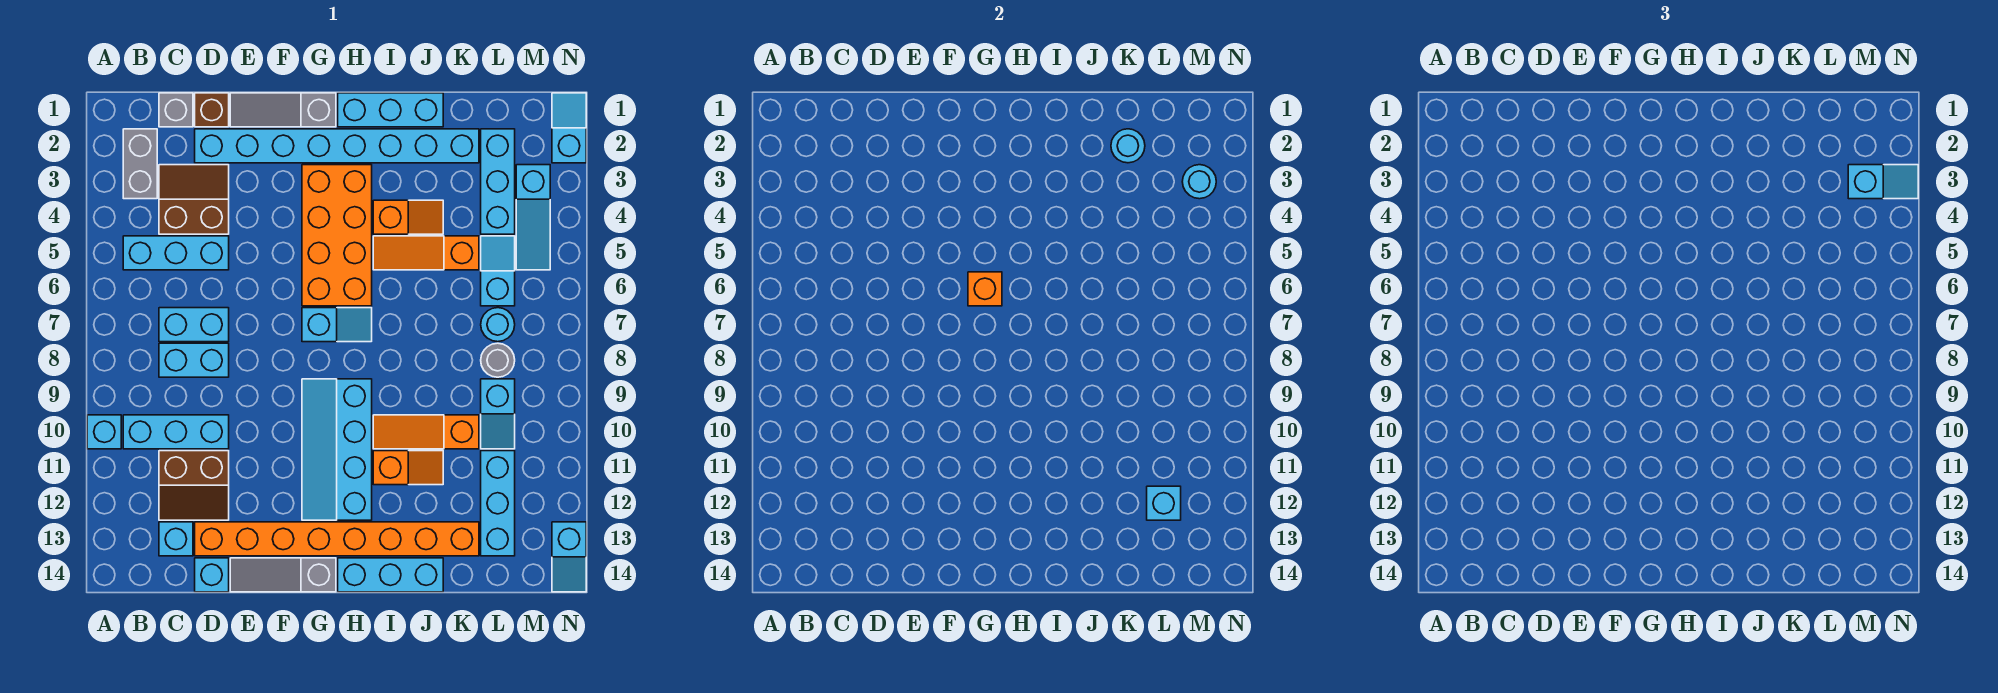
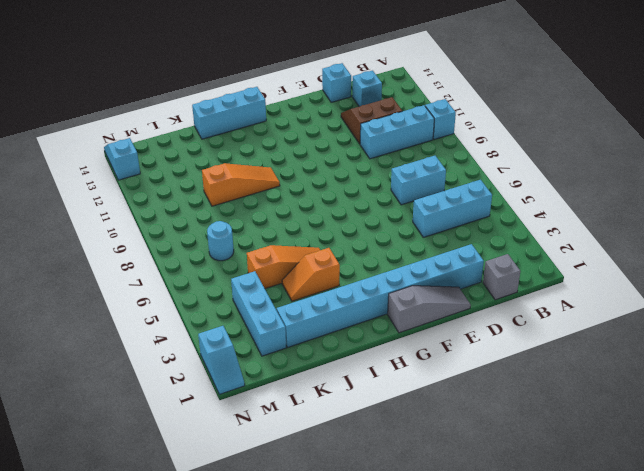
none -> grey 1x2 brick [123,129,157,199]
none -> brown 2x2 slope [159,165,229,234]
none -> cyan 1x2 brick [159,343,229,377]
none -> brown 1x1 brick [195,93,229,127]

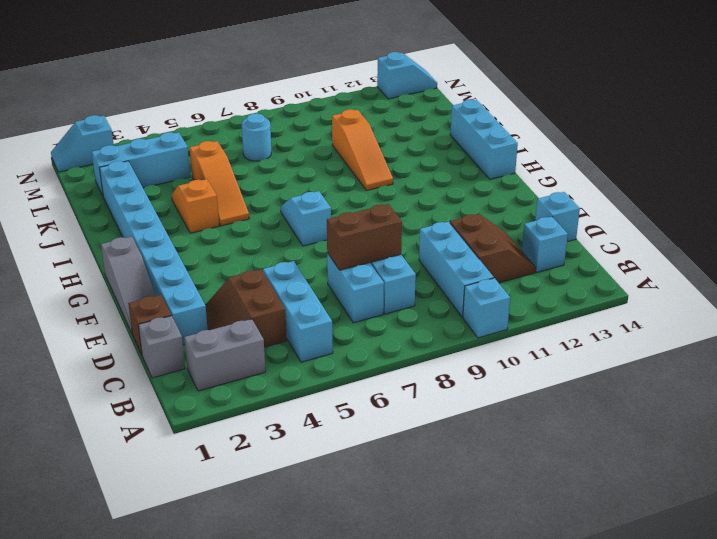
brown 1x2 brick [327,204,402,270] -> none
none -> orange 1x8 brick [195,522,479,556]
none -> grey 1x3 slope [230,558,336,592]
none -> orange 2x4 brick [302,165,372,306]
none -> cyan 2x4 slope [302,379,372,520]

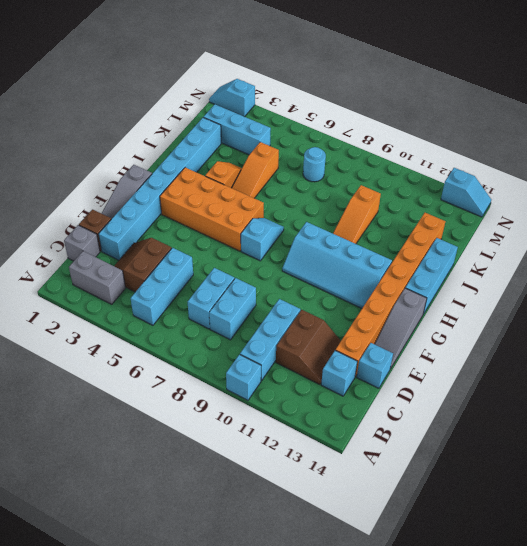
none -> cyan 1x3 brick [338,93,443,127]
none -> orange 1x2 slope [373,451,443,485]
none -> cyan 1x2 slope [481,236,515,306]
none -> grey 1x1 round brick [481,343,515,377]

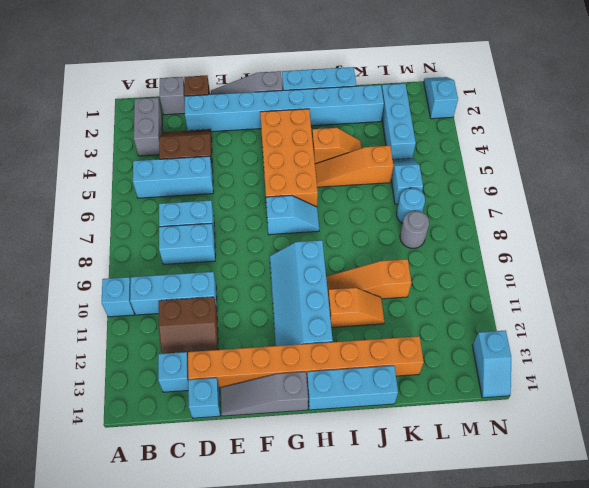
none -> cyan 1x2 slope [481,379,515,449]
none -> cyan 1x3 brick [481,451,515,556]
none -> cyan 1x3 slope [516,165,550,270]
none -> orange 1x1 brick [968,272,1002,306]

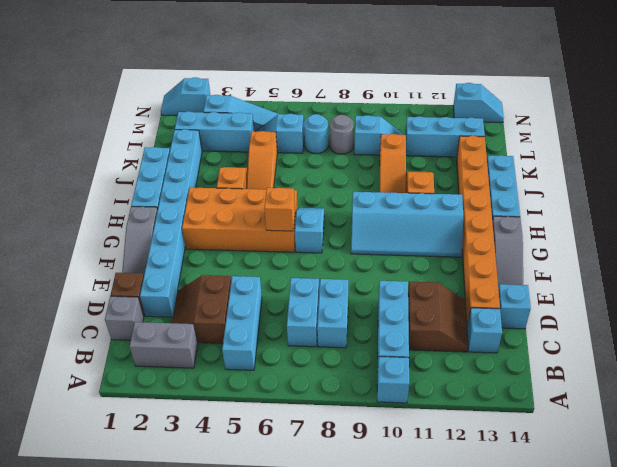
none -> cyan 1x1 round brick [1111,129,1145,163]
none -> cyan 1x1 brick [1147,486,1181,520]
none -> cyan 1x1 round brick [1182,165,1216,199]
none -> cyan 1x2 slope [1848,165,1918,199]

